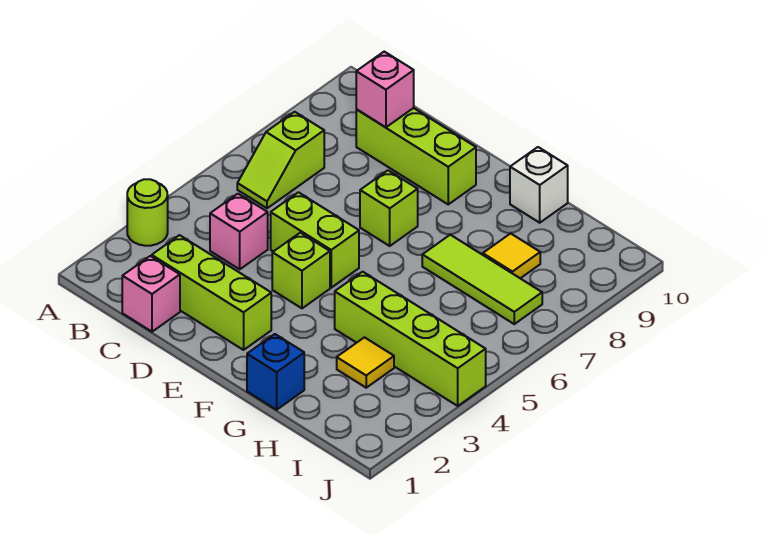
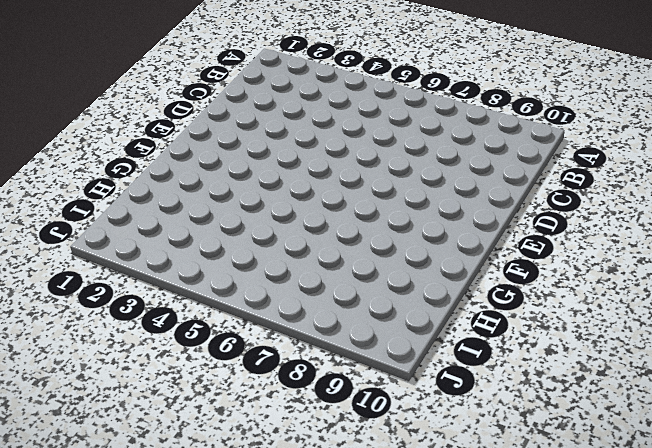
none -> lime 1x1 round brick [127,179,168,246]
none -> lime 1x2 slope [237,112,324,208]
none -> pink 1x1 brick [122,256,180,332]

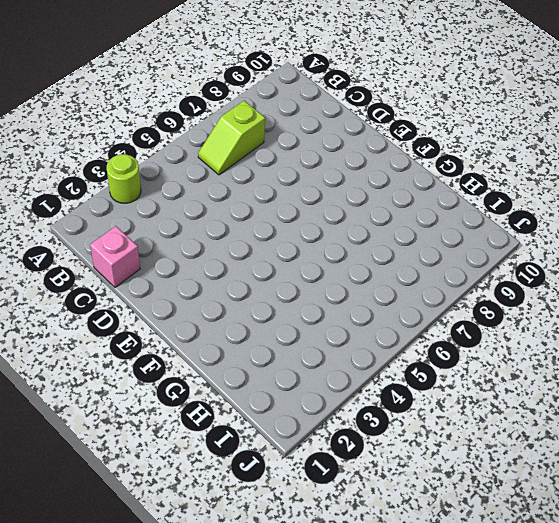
none -> lime 1x3 brick [152,235,271,350]
none -> pink 1x1 brick [210,194,268,269]
none -> lime 1x3 brick [356,108,476,204]

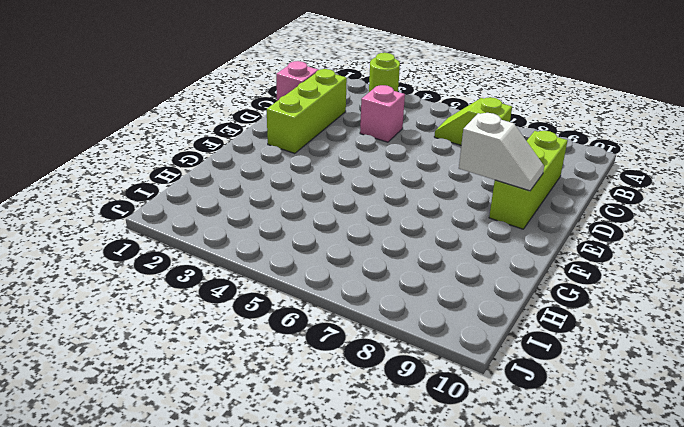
white 1x2 slope [459,113,544,191] -> none
none -> lime 1x2 brick [271,192,359,288]
none -> lime 1x1 brick [272,233,330,308]
none -> lime 1x1 brick [360,170,418,246]

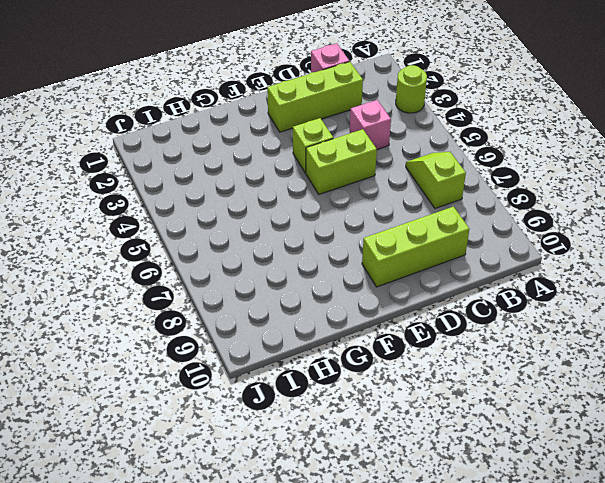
none -> lime 1x1 brick [360,170,418,246]
none -> blue 1x1 brick [247,334,304,410]
none -> lime 1x4 brick [335,272,486,406]

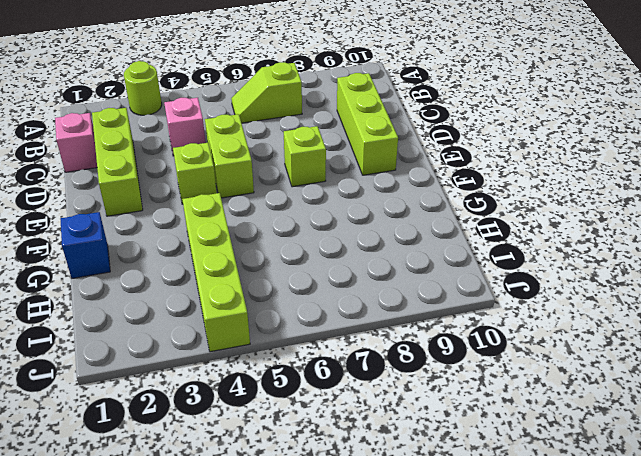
none -> lime 1x3 tile [422,235,542,324]
none -> white 1x1 brick [510,147,568,223]
none -> yellow 1x1 tile [337,337,394,388]

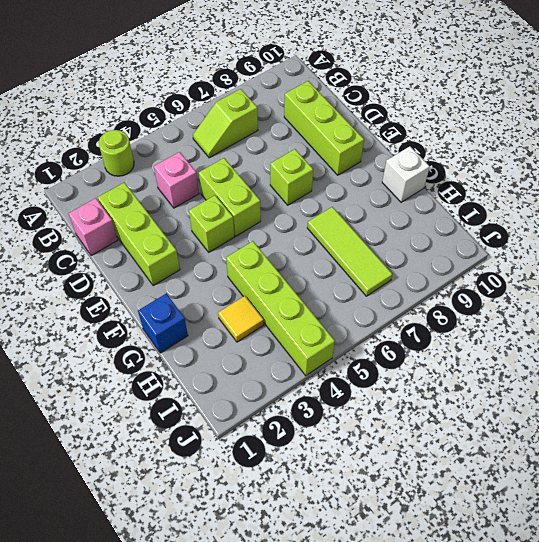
none -> yellow 1x1 tile [483,233,540,278]
none -> pink 1x1 brick [356,52,414,127]

